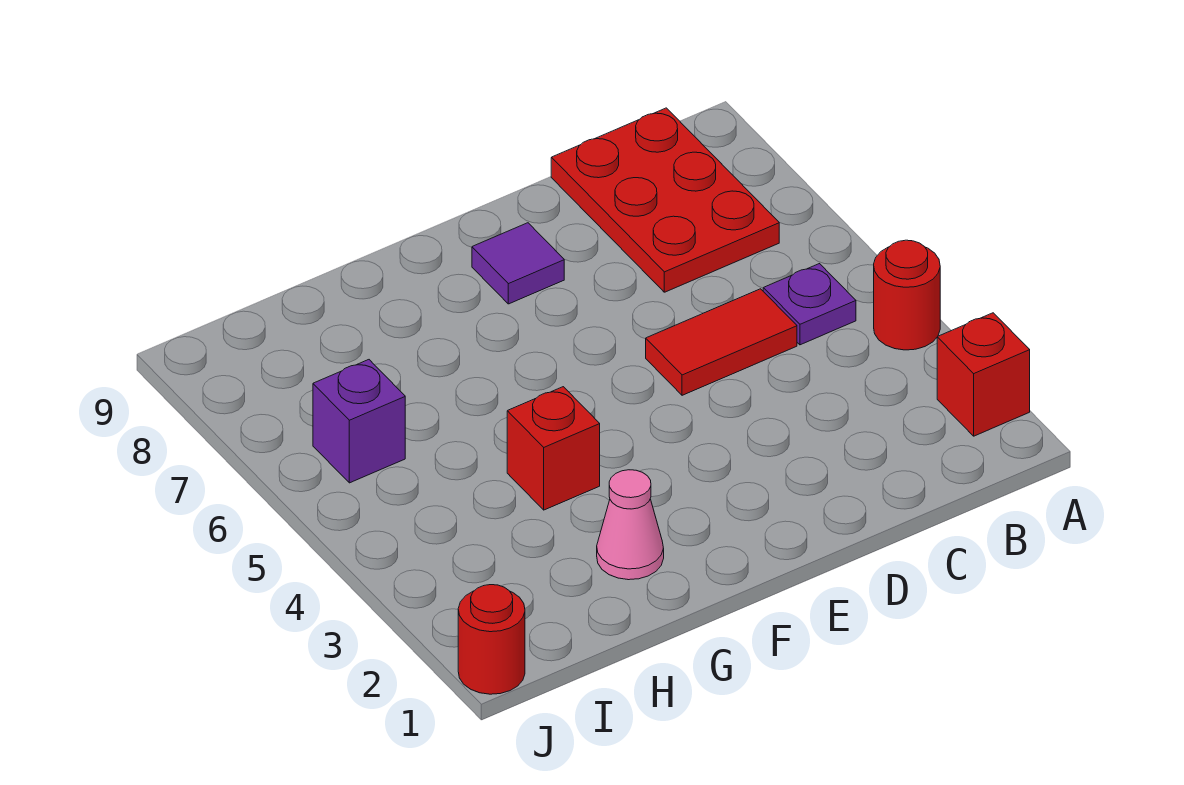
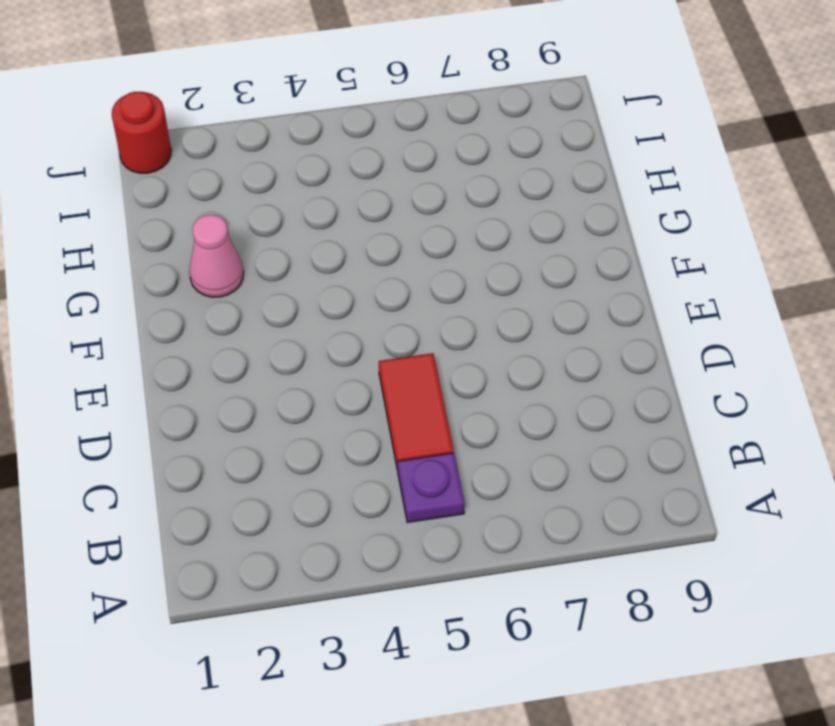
none -> red 1x1 brick [937,313,1030,436]
none -> red 1x1 round brick [874,240,940,350]

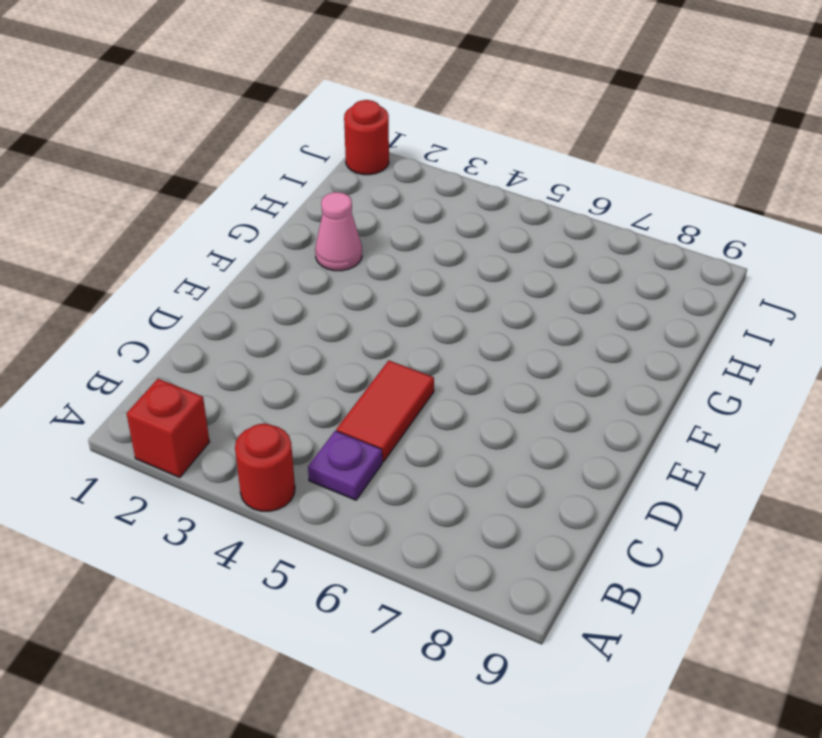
none -> red 2x3 plate [551,108,779,292]
none -> purple 1x1 tile [472,223,564,304]

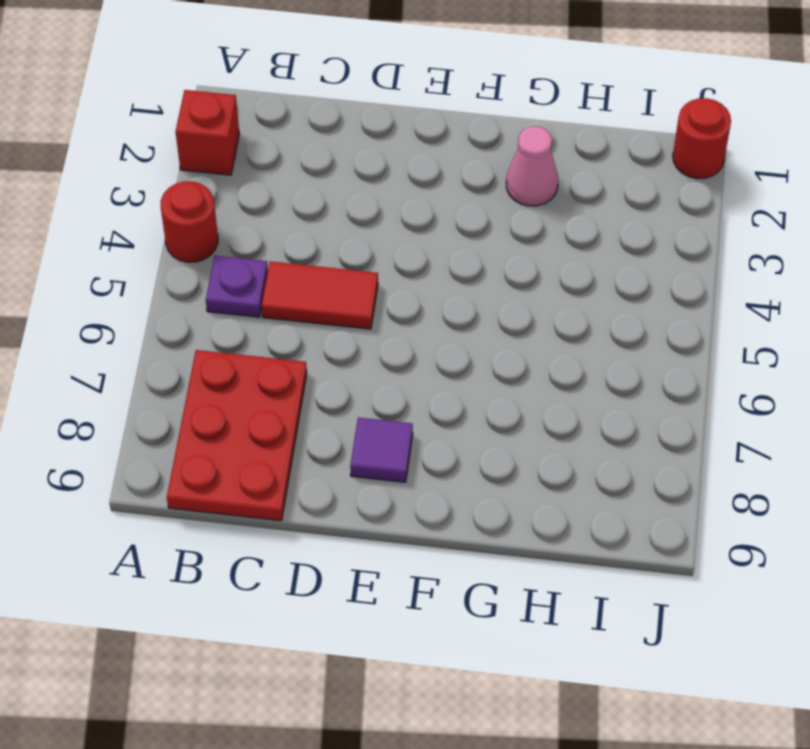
none -> red 1x1 brick [507,387,600,510]
none -> purple 1x1 brick [313,360,405,483]

